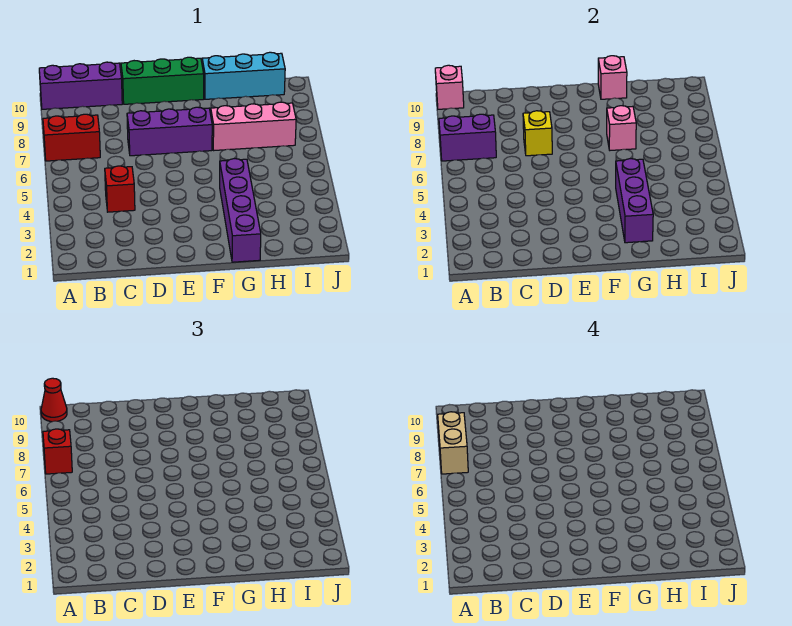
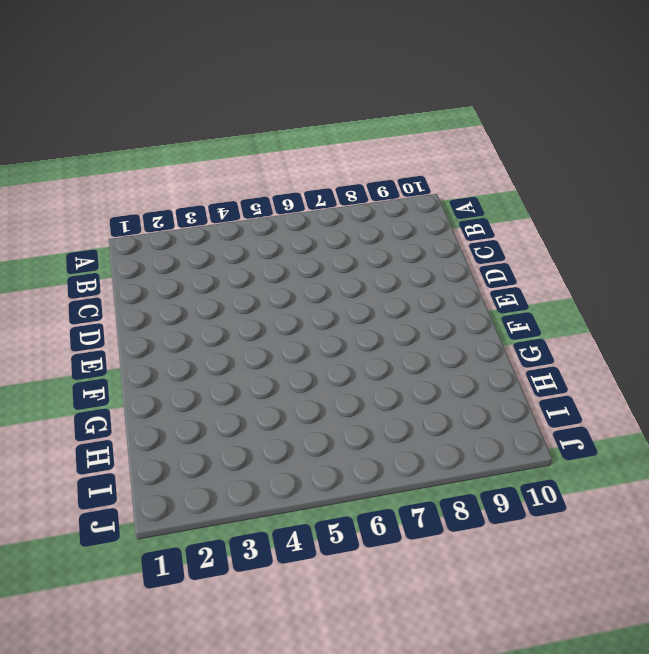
none -> red 1x2 brick [43,114,100,161]
none -> purple 1x3 brick [39,62,122,109]
none -> red 1x1 brick [105,166,135,212]

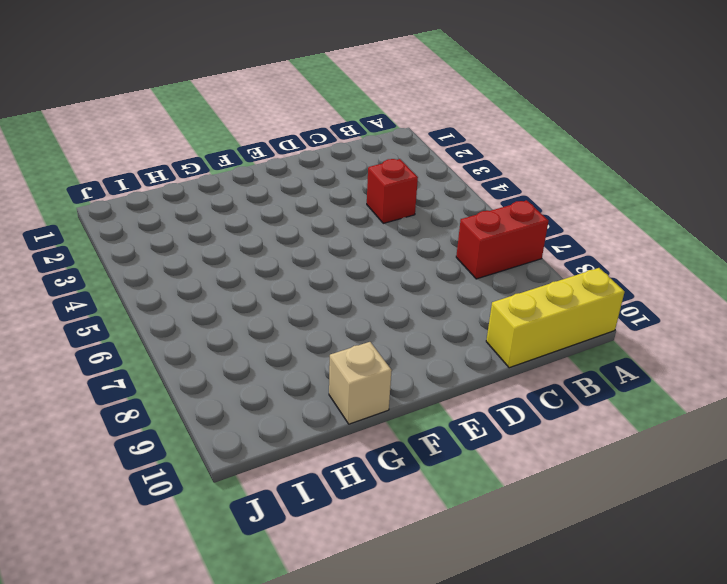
yellow 1x3 brick [486,268,624,368] -> purple 1x3 brick [39,62,122,109]
tan 1x1 brick [329,342,392,424] -> cyan 1x3 brick [202,52,285,99]
none -> purple 1x3 brick [127,107,212,156]
none -> green 1x3 brick [121,57,204,104]
none -> purple 1x4 brick [220,159,261,262]

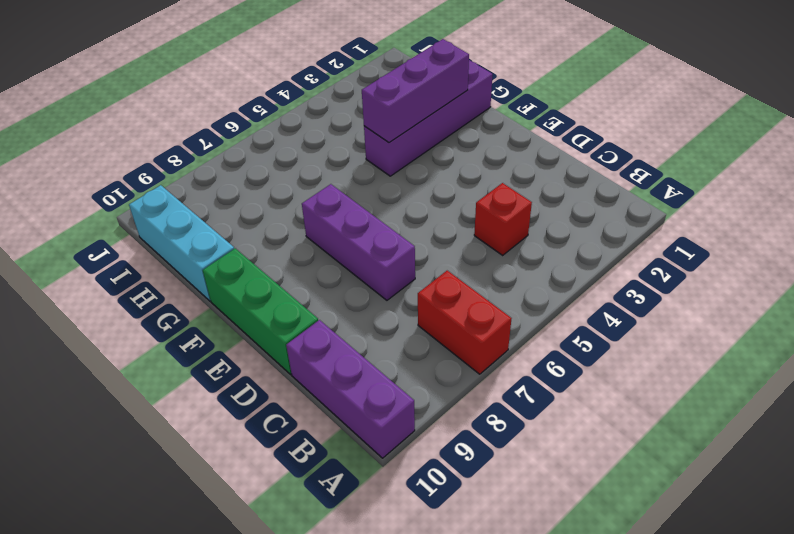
none -> pink 1x3 brick [211,102,296,150]
none -> purple 1x2 brick [439,114,496,161]
none -> pink 1x1 brick [435,65,464,109]

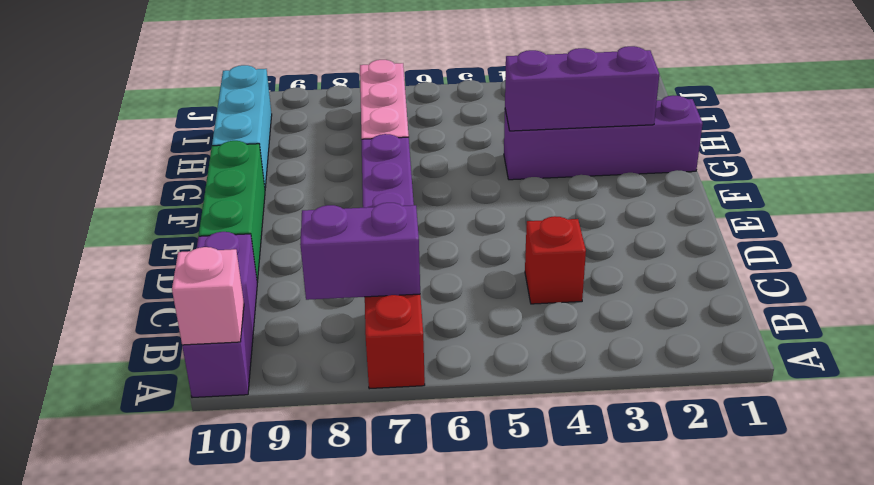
purple 1x2 brick [300,203,420,300] -> purple 1x2 brick turned to [439,114,496,161]
none -> yellow 1x1 brick [523,111,552,156]
none -> pink 1x1 brick [607,106,636,150]
none -> pink 1x1 brick [598,56,627,99]

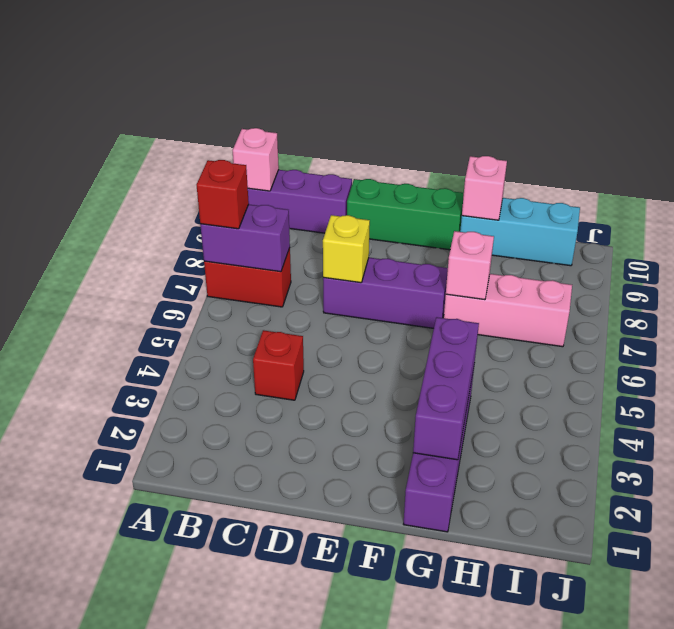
none -> red 1x1 cone [41,378,67,422]
none -> tan 1x2 brick [438,412,468,474]

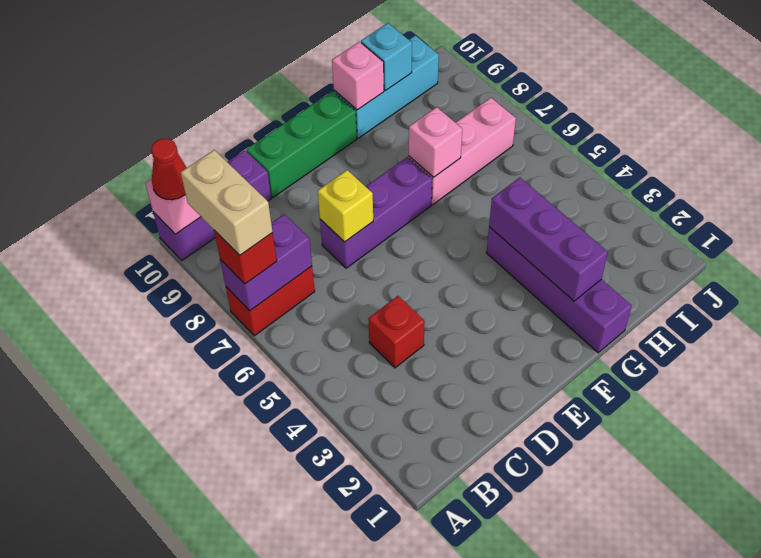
cyan 1x1 brick [361,23,412,91] -> none

